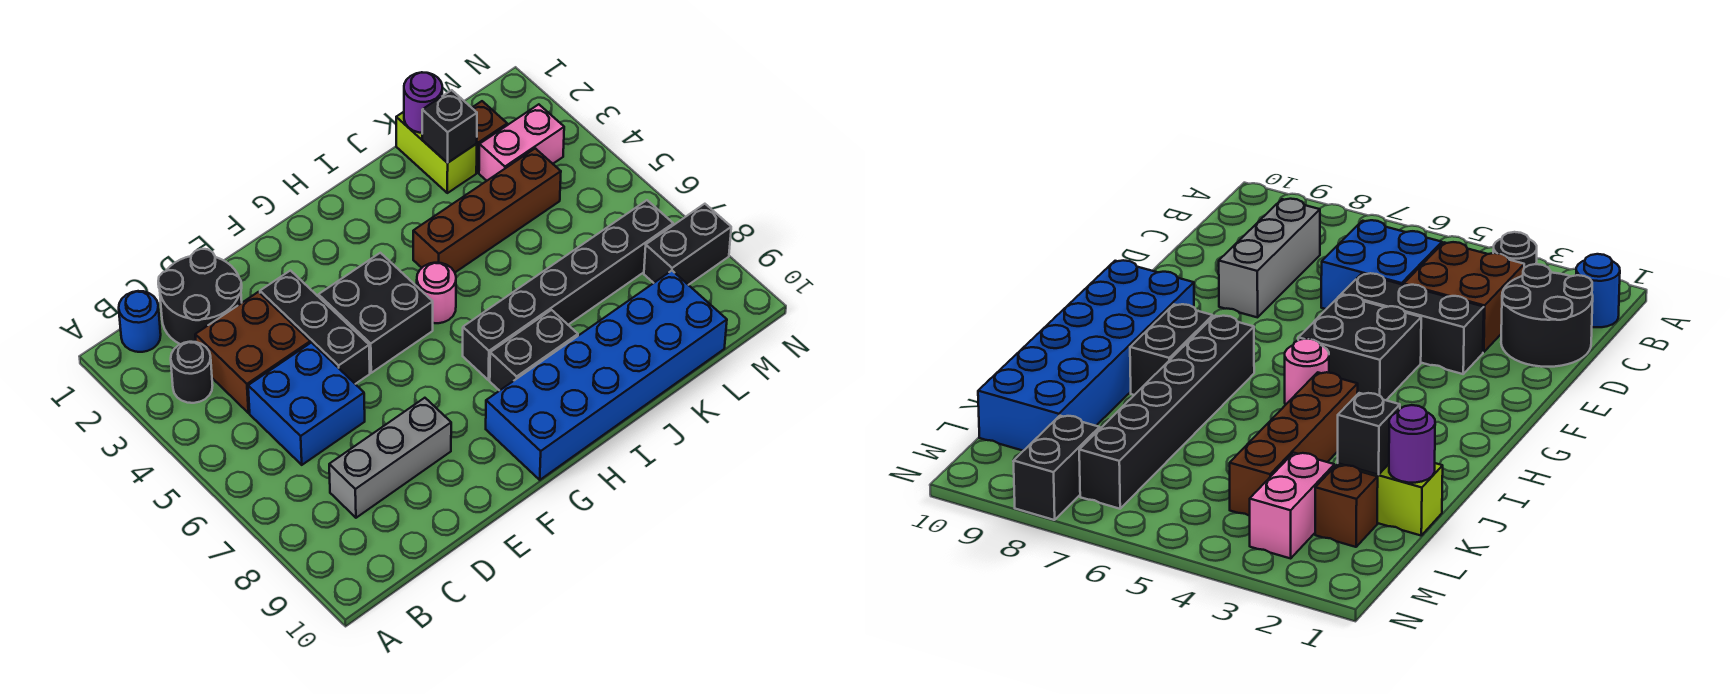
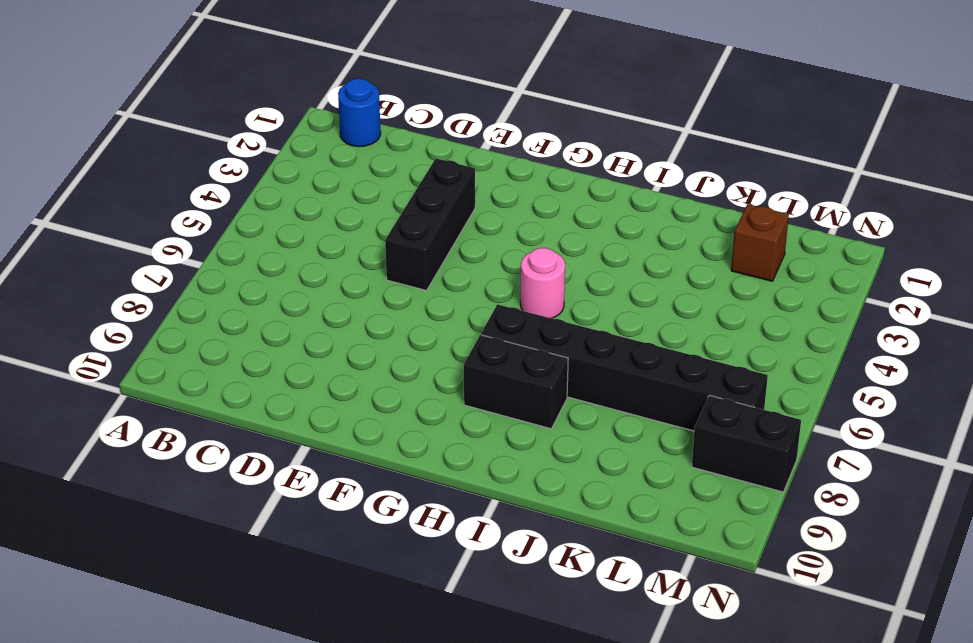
none -> black 1x1 round brick [171,342,213,403]
none -> black 2x2 round brick [158,249,242,344]
none -> brown 2x2 brick [195,292,310,413]

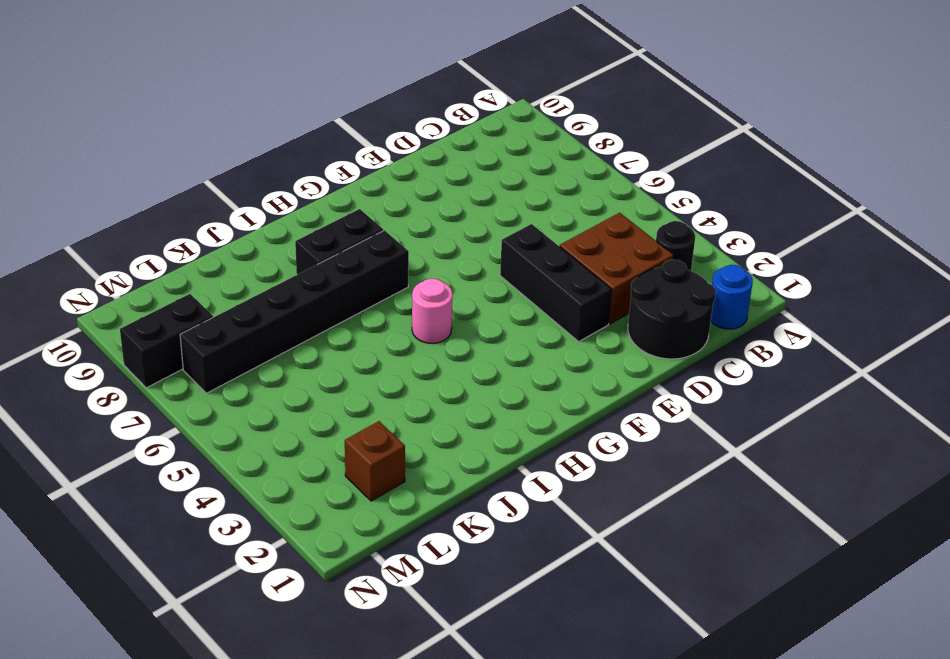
none -> blue 2x2 brick [248,343,365,465]
none -> grey 1x3 brick [329,398,451,518]
none -> black 2x2 brick [319,253,433,373]

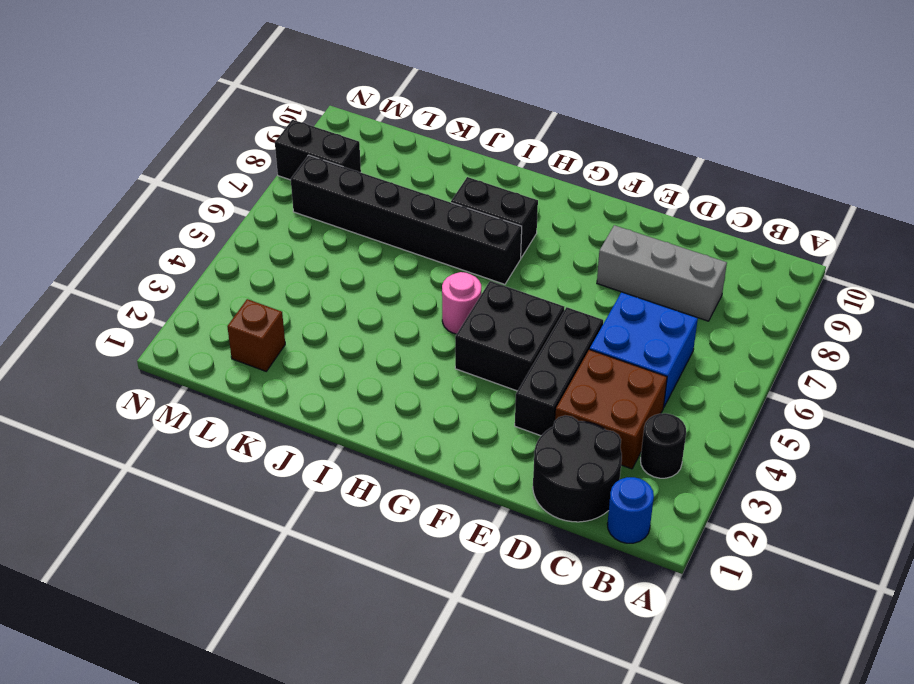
none -> blue 2x6 brick [486,271,727,480]
none -> brown 1x4 brick [413,148,561,272]
none -> lime 1x2 brick [396,112,477,193]

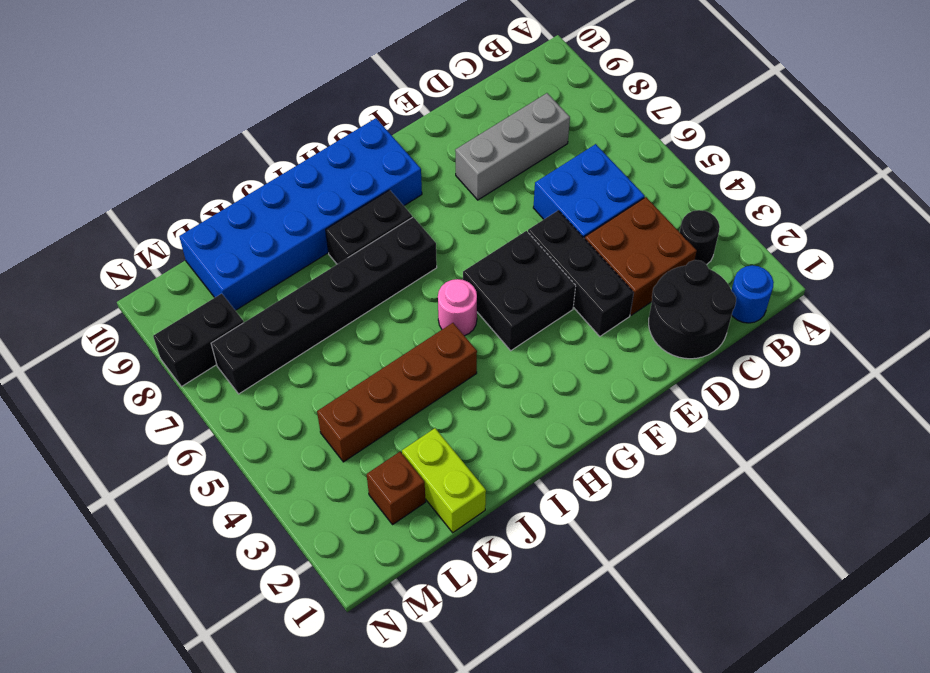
none -> pink 1x2 brick [479,104,564,181]
none -> purple 1x1 round brick [404,72,442,133]
none -> black 1x1 brick [422,90,477,163]

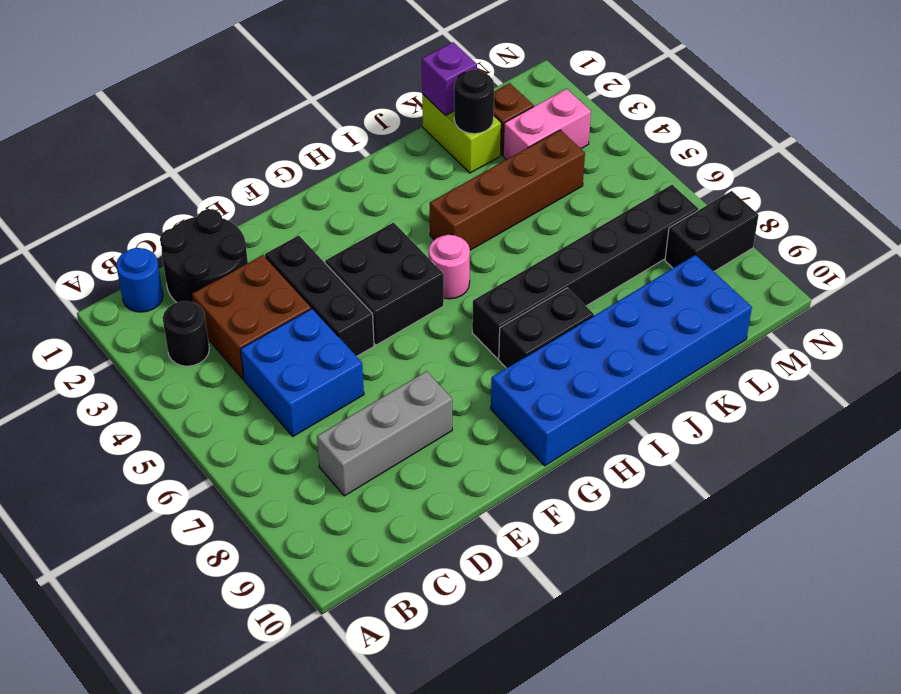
purple 1x1 brick [422,42,477,115] -> purple 1x1 round brick [404,72,442,133]
black 1x1 round brick [454,70,494,134] -> black 1x1 brick [422,90,477,163]

